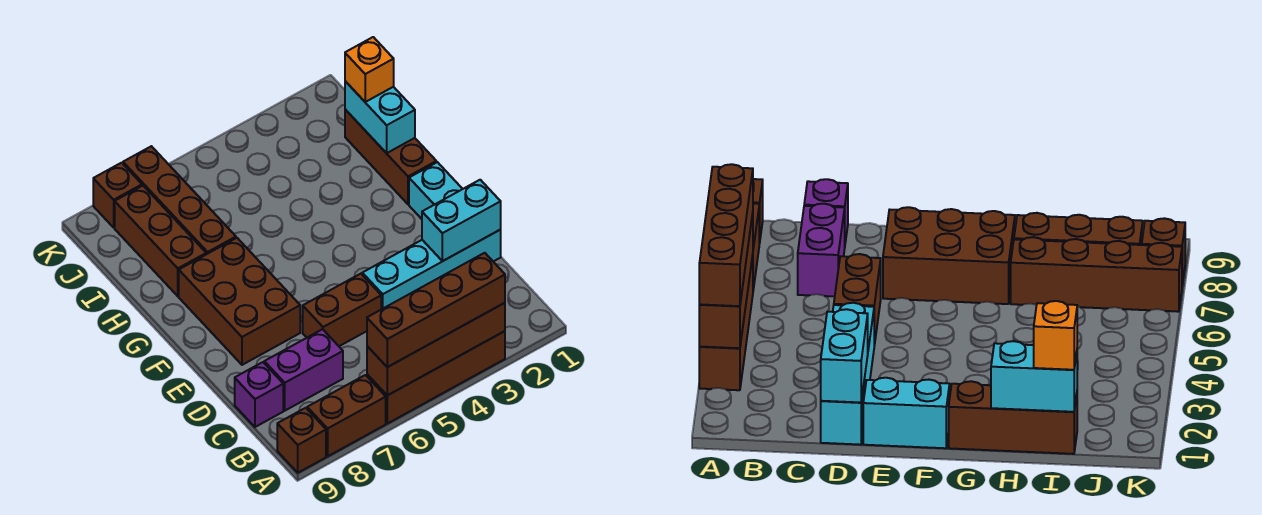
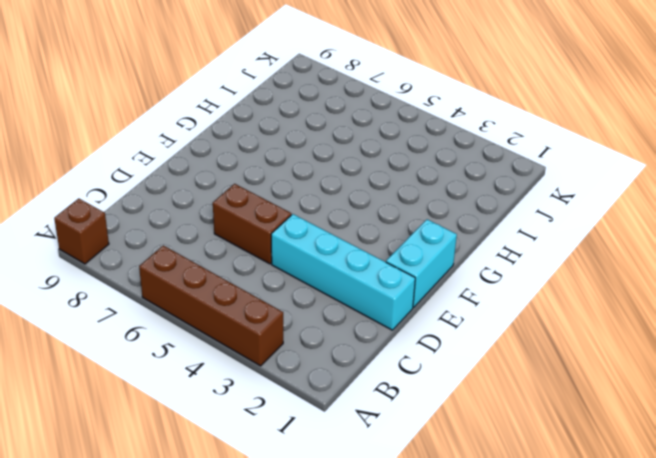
none -> brown 1x2 brick [307,375,386,456]
none -> purple 1x2 brick [264,329,343,411]
none -> purple 1x1 brick [235,362,283,427]

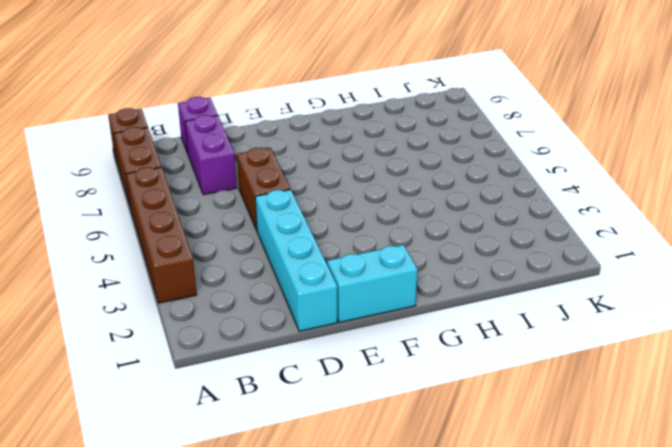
none -> brown 2x3 brick [179,238,300,365]
none -> brown 1x3 brick [345,109,436,204]
none -> brown 1x4 brick [123,146,236,254]

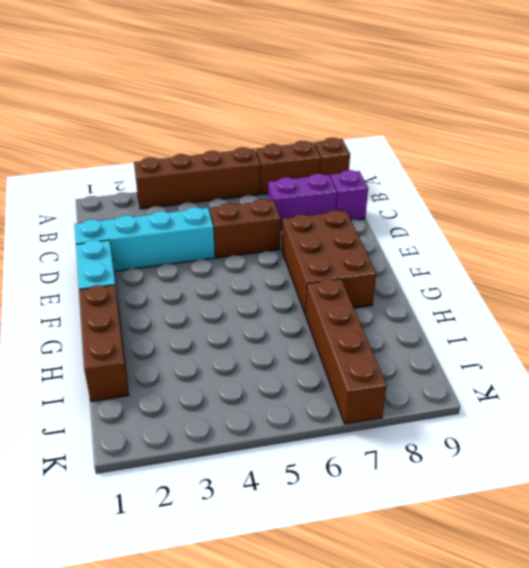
none -> brown 1x3 brick [115,186,206,296]
none -> brown 1x1 brick [93,163,142,227]
none -> brown 1x4 brick [367,303,505,395]

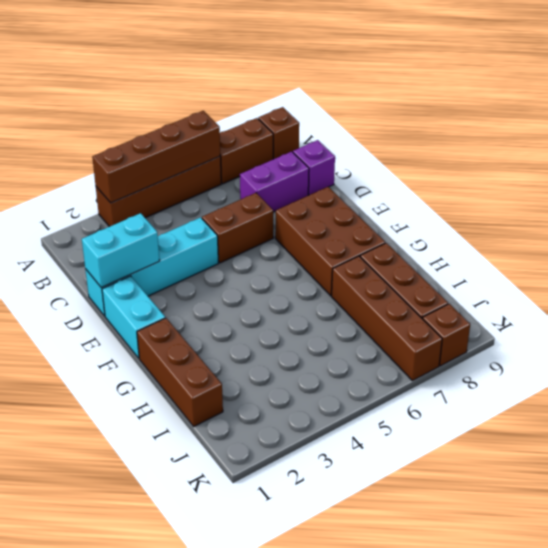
none -> cyan 1x2 brick [345,81,415,153]
none -> brown 1x4 brick [367,253,505,367]
none -> orange 1x1 brick [345,37,394,102]

